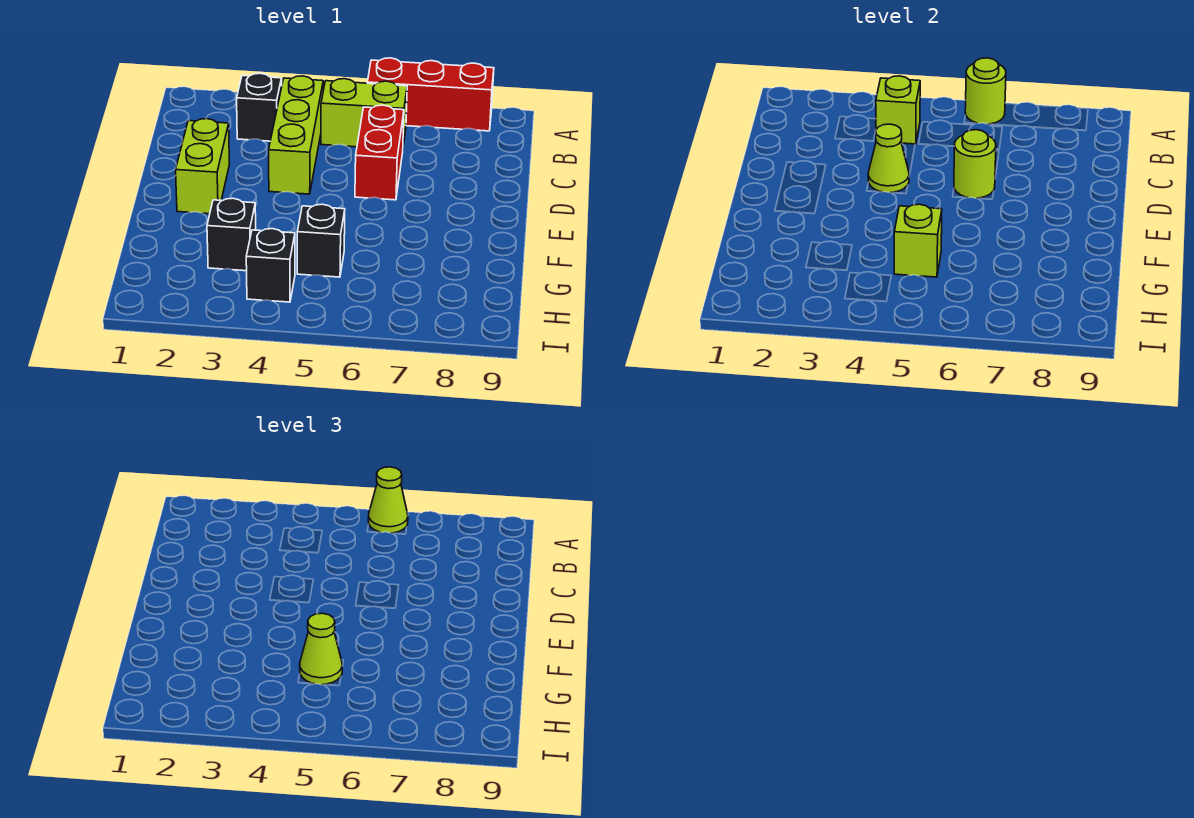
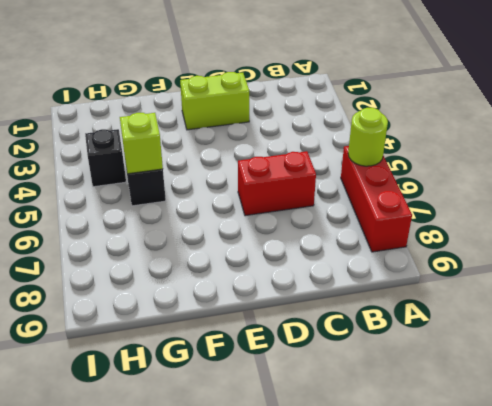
none -> black 1x1 brick [237,73,282,141]
none -> lime 1x3 brick [269,76,323,194]
none -> lime 1x2 brick [321,79,407,147]

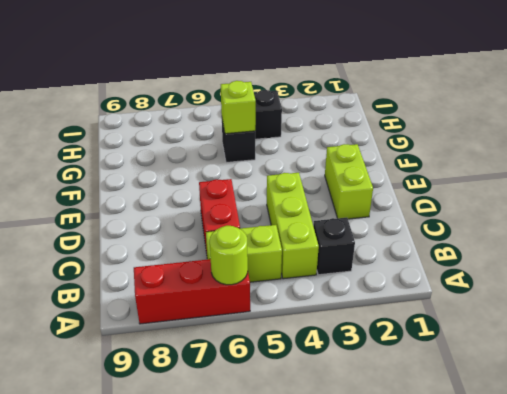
none -> black 1x1 brick [207,198,256,271]
none -> lime 1x1 brick [876,76,920,144]
none -> lime 1x1 cone [868,124,909,193]

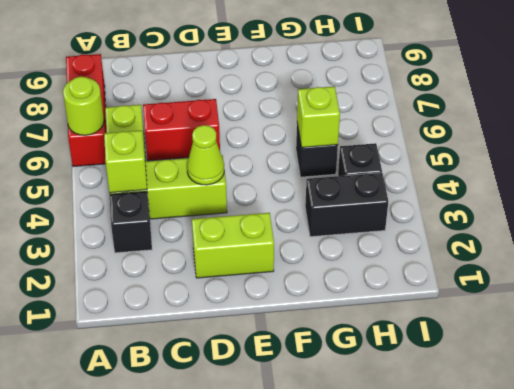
black 1x2 brick [305,173,388,237] -> black 1x1 brick [207,198,256,271]
none -> lime 1x1 round brick [954,130,996,198]
none -> lime 1x1 cone [368,467,408,533]
none -> lime 1x1 cone [300,613,342,685]

